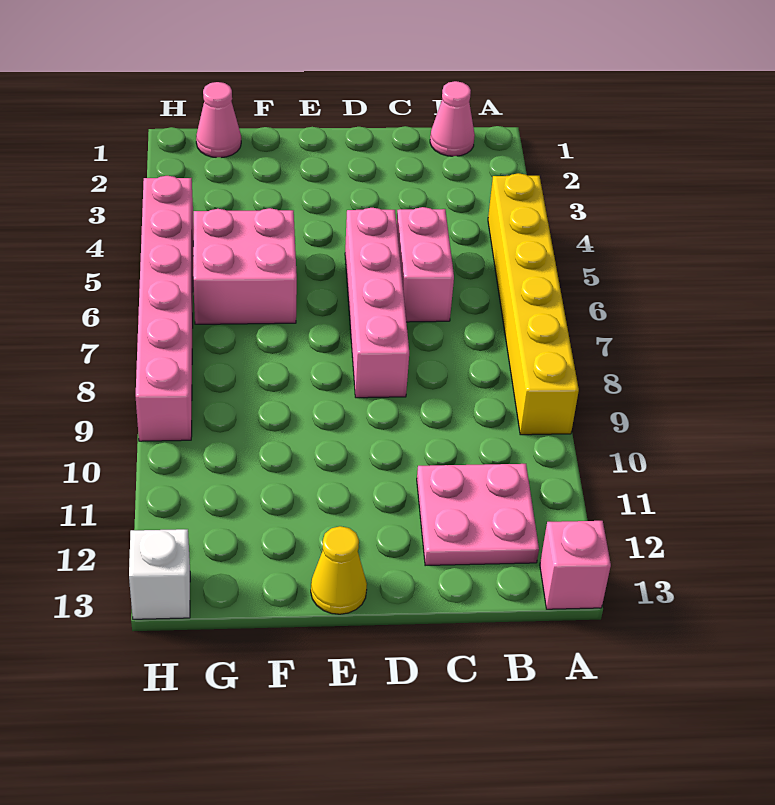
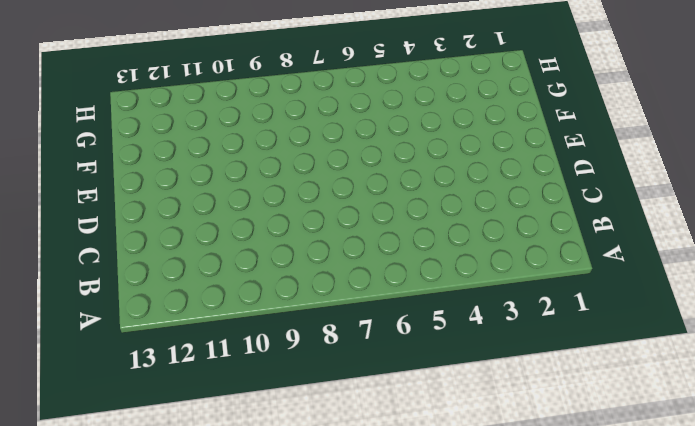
none -> yellow 1x6 brick [488,173,579,435]
none -> pink 1x1 brick [540,521,611,609]

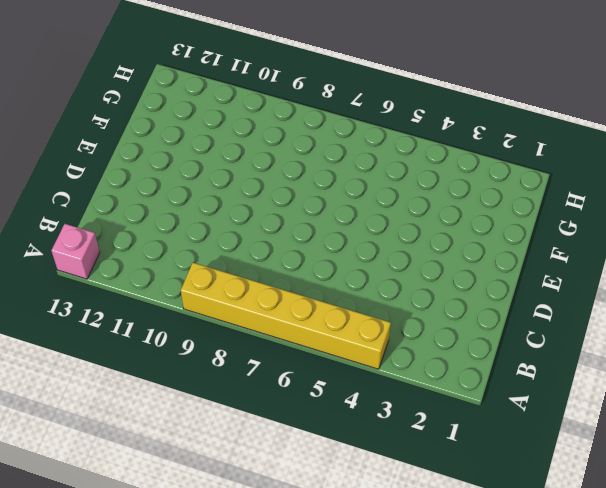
none -> pink 1x1 cone [430,81,475,156]
none -> pink 2x2 plate [417,464,539,566]

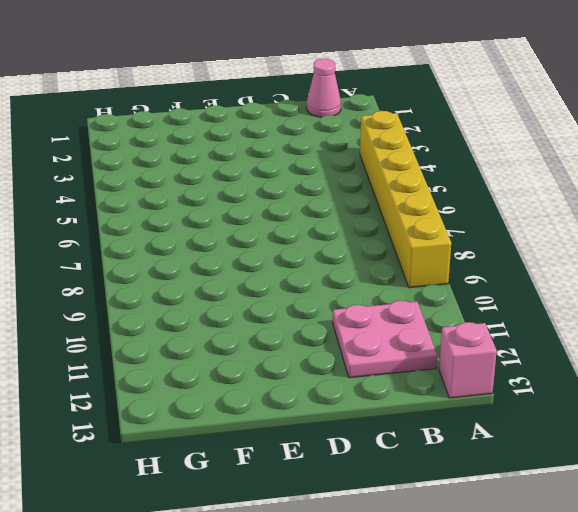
none -> pink 1x2 brick [397,207,454,322]
none -> pink 1x4 brick [345,208,409,398]

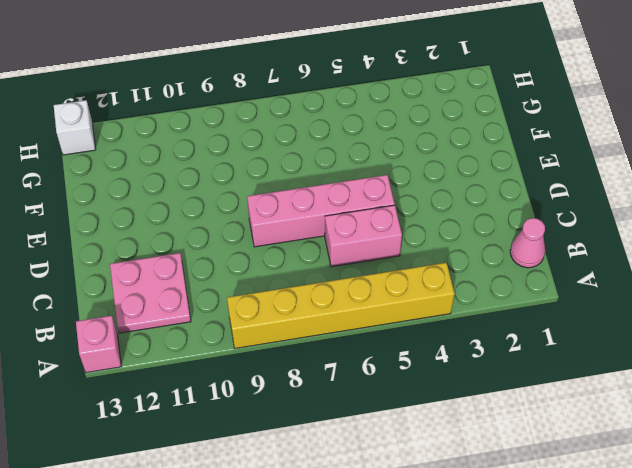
none -> yellow 1x1 cone [311,526,367,614]
none -> pink 2x2 brick [193,208,297,324]

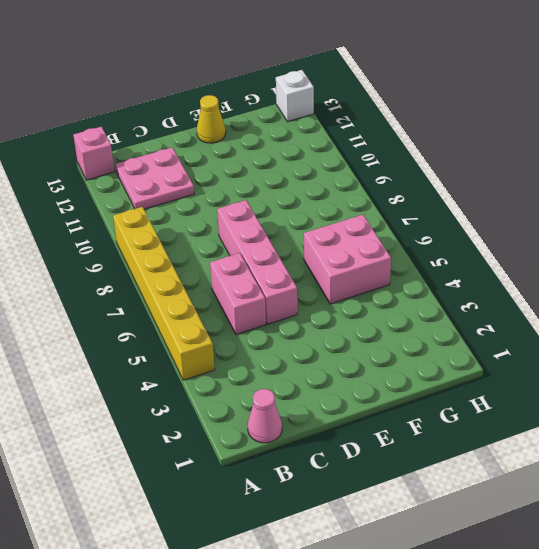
none -> pink 1x1 cone [196,82,241,158]
none -> pink 1x6 brick [136,176,193,441]

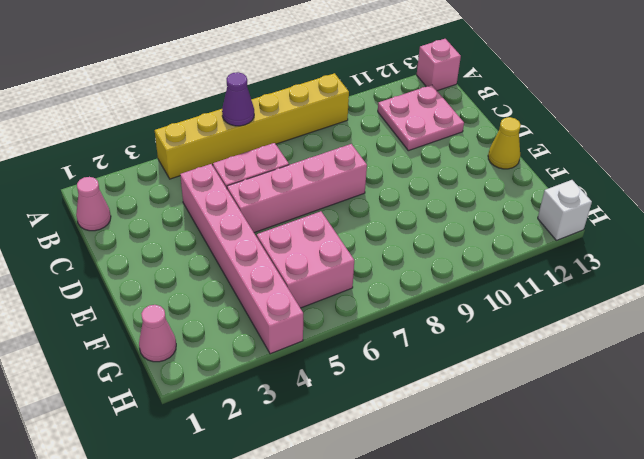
purple 1x1 cone [222,72,254,126] -> none
pink 1x6 brick [180,164,303,354] -> pink 1x6 brick turned to [136,176,193,441]

